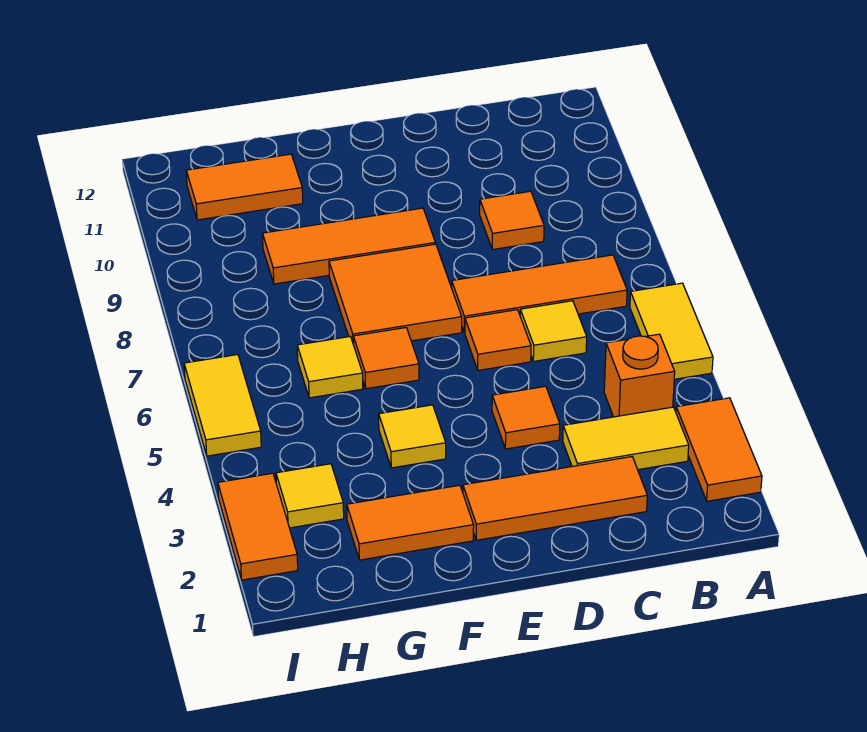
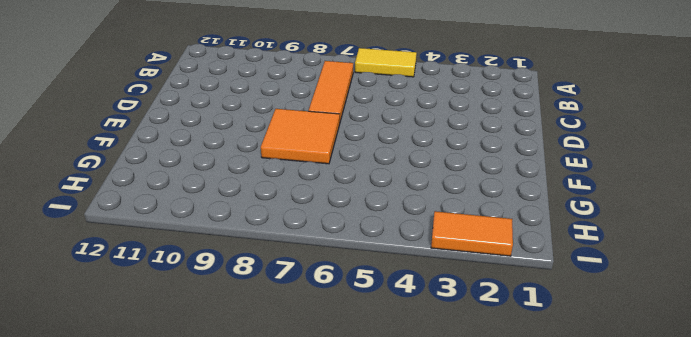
none -> orange 1x2 tile [676,398,762,501]
none -> yellow 1x2 tile [563,407,689,470]
none -> orange 1x1 brick [604,334,675,417]

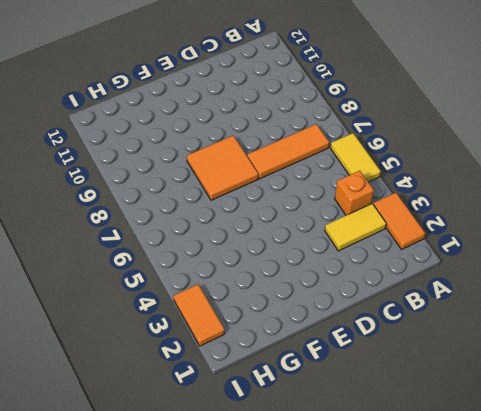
none -> orange 1x3 tile [463,457,647,540]
none -> yellow 1x1 tile [520,301,587,361]
none -> orange 1x1 tile [480,191,544,250]

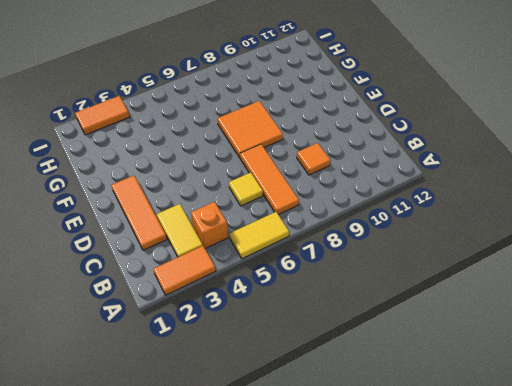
none -> orange 1x1 tile [492,386,560,449]
none -> orange 1x1 tile [465,310,531,370]
none -> orange 1x3 tile [262,208,435,284]

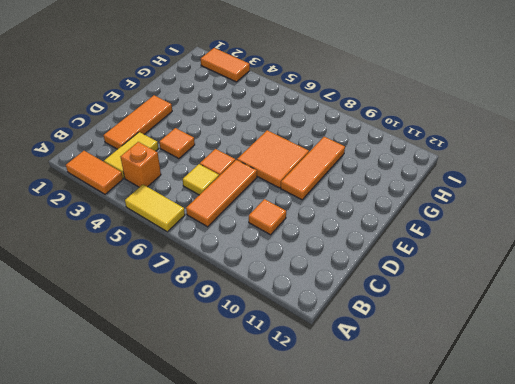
none -> orange 1x2 tile [347,485,474,560]
none -> yellow 1x1 tile [379,405,446,468]
none -> orange 1x1 tile [353,328,419,389]

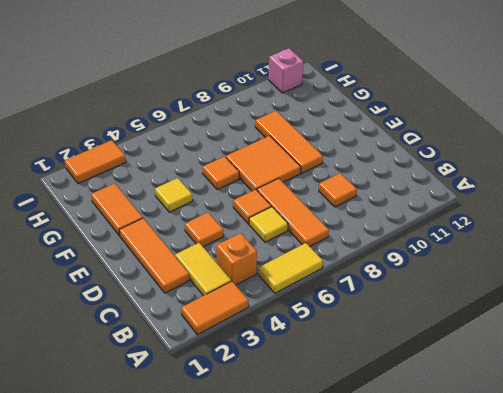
pink 1x1 brick [268,48,303,93] -> none
none -> yellow 1x1 tile [297,336,363,398]
none -> orange 1x2 tile [186,154,303,220]
none -> yellow 1x1 tile [276,464,344,528]

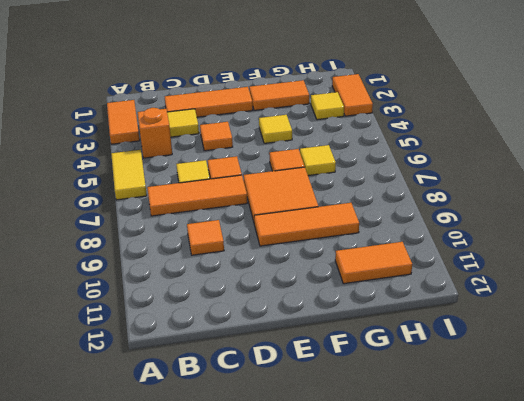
none -> yellow 1x2 tile [184,355,261,456]

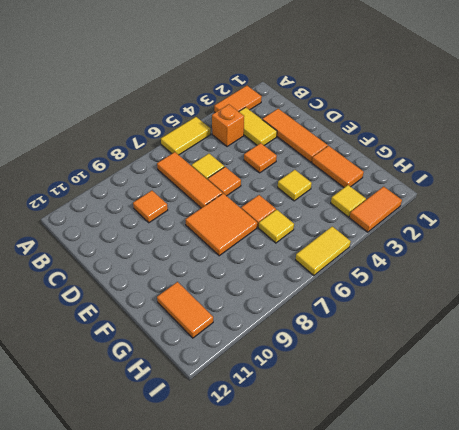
none -> orange 1x3 tile [262,208,435,284]

